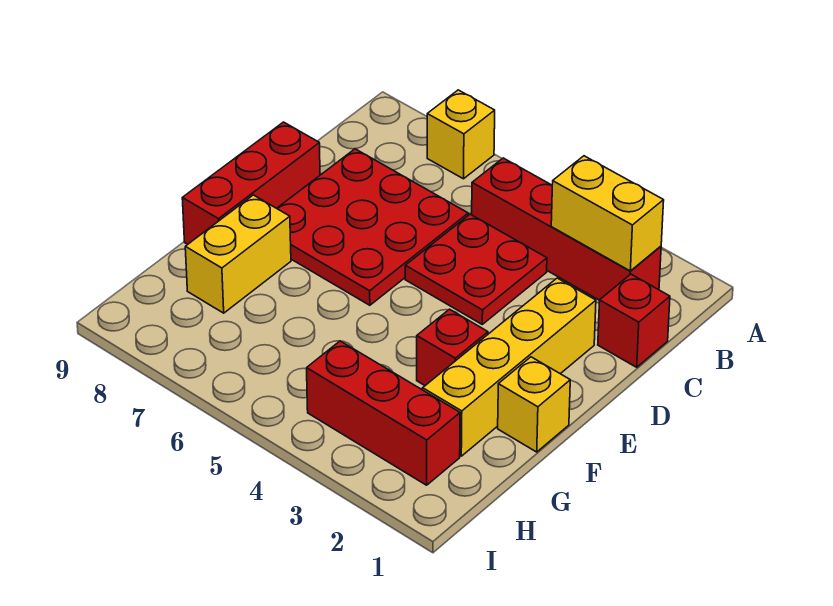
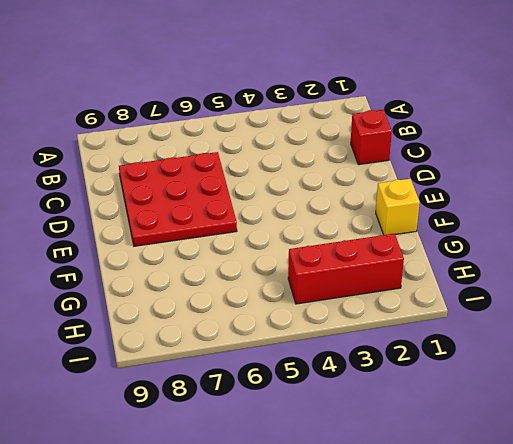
none -> yellow 1x1 brick [427,90,495,179]
none -> red 1x4 brick [472,158,661,300]
none -> red 2x2 plate [405,214,547,324]

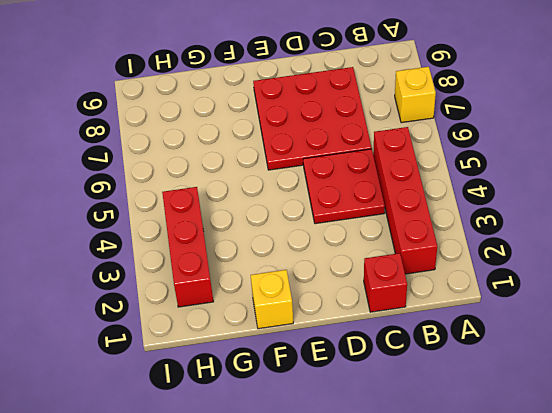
none -> yellow 1x4 brick [423,278,596,456]
none -> red 1x3 brick [182,122,320,244]
none -> red 1x1 brick [417,309,488,385]

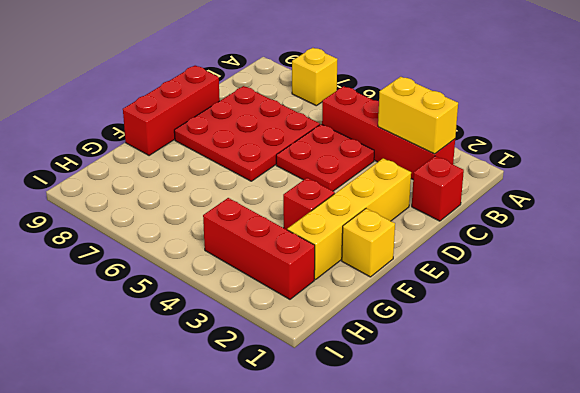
none -> yellow 1x2 brick [185,195,291,313]

